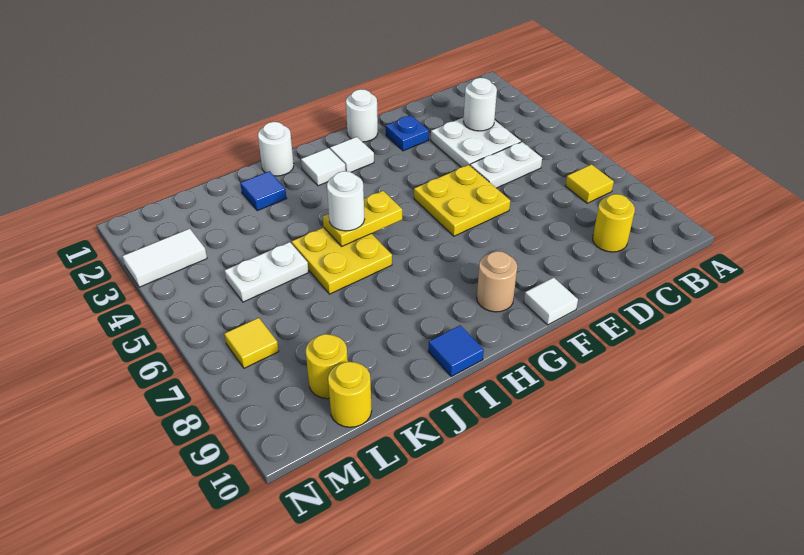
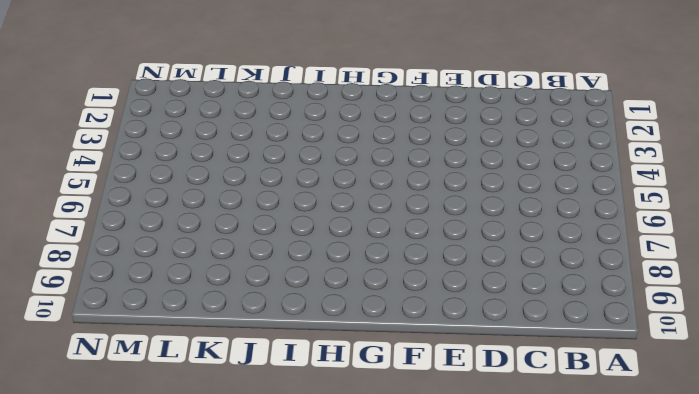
none -> yellow 1x1 tile [565,164,614,203]
none -> white 2x2 plate [431,117,521,167]
none -> white 1x2 plate [470,142,542,188]

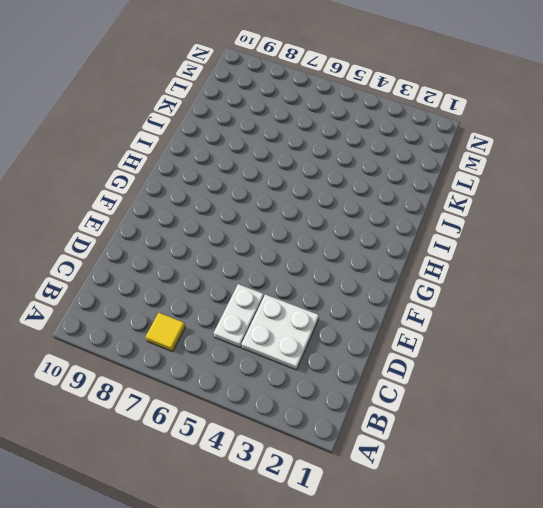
none -> yellow 1x1 round brick [593,194,635,252]
none -> blue 1x1 plate [386,115,429,151]
none -> yellow 2x2 plate [414,165,510,236]

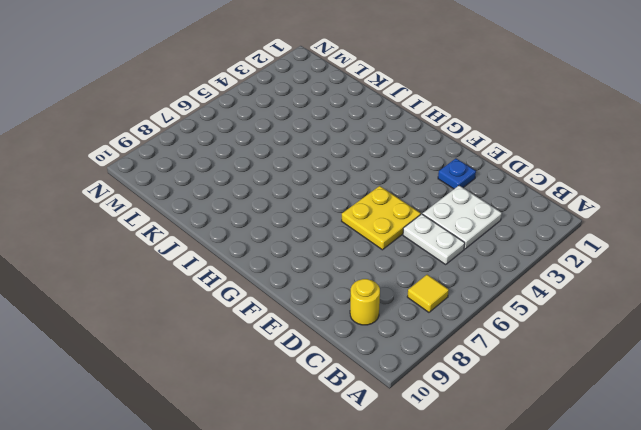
none -> white 1x1 round brick [346,89,378,142]
none -> white 1x1 tile [524,277,578,325]
none -> white 1x1 tile [330,137,374,172]

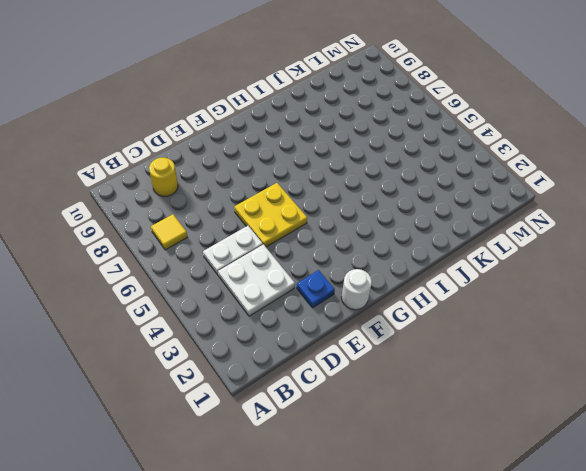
none -> white 1x1 tile [524,277,578,325]
none -> white 1x1 tile [330,137,374,172]
none -> tan 1x1 round brick [477,251,517,312]

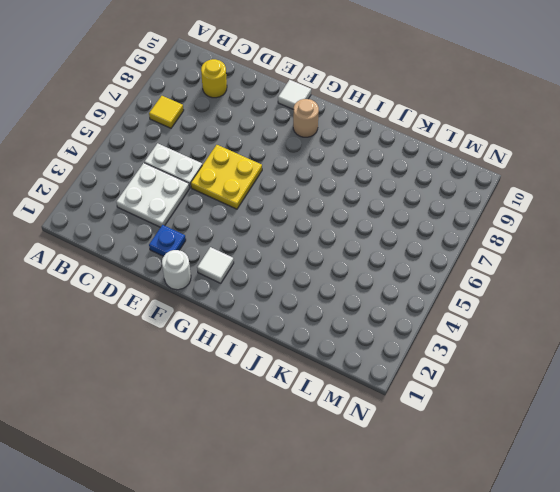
none -> white 1x1 tile [301,148,346,186]
none -> white 1x1 round brick [258,122,294,176]
none -> yellow 2x2 plate [292,227,392,294]

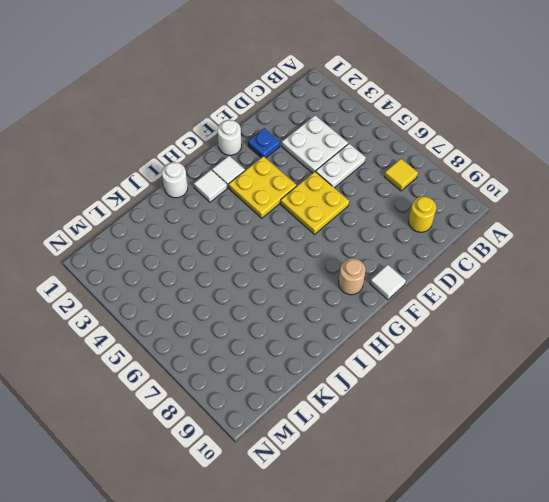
yellow 2x2 plate [229,156,297,218] -> yellow 2x2 plate moved to [292,227,392,294]
none -> blue 1x1 tile [428,325,484,376]
none -> blue 1x1 tile [240,171,287,211]
none -> white 1x2 plate [224,242,309,302]

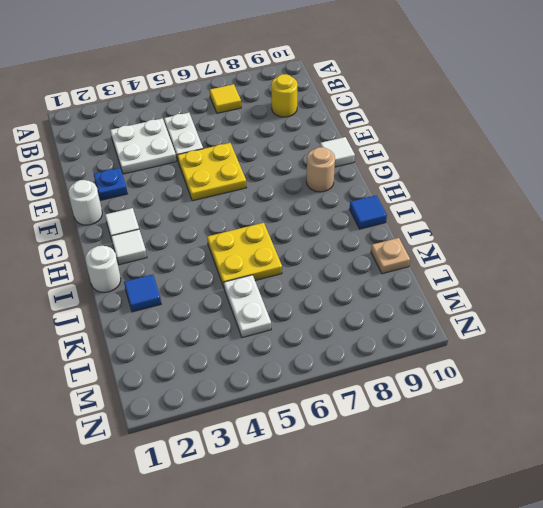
tan 1x1 plate [371,238,410,274] -> none
none -> yellow 1x1 round brick [306,334,348,399]
none -> yellow 1x1 round brick [328,362,372,427]
none -> white 1x2 tile [122,229,207,287]

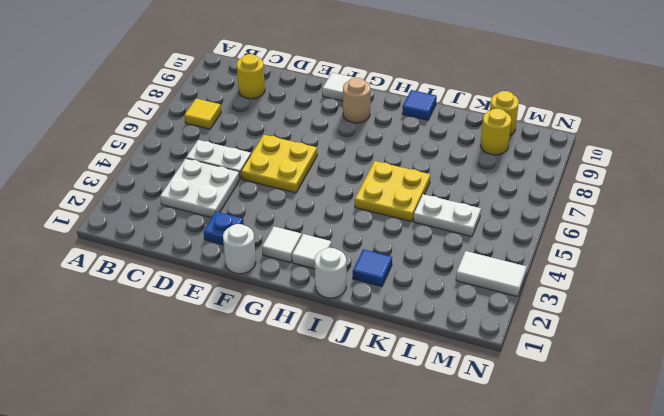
none -> yellow 1x1 tile [224,318,279,368]
none -> white 1x1 round brick [463,78,497,131]
none -> yellow 1x2 plate [323,191,402,246]

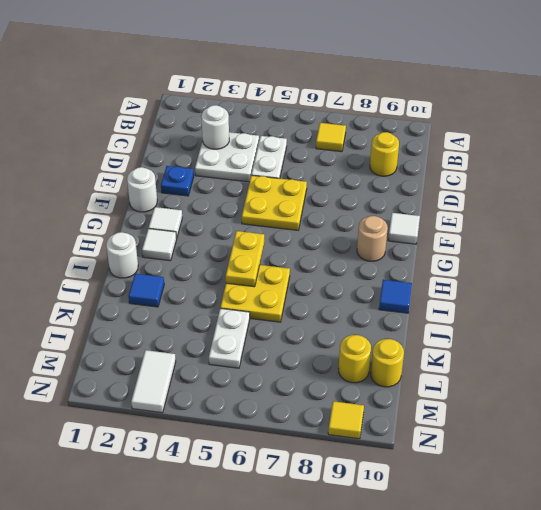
yellow 1x1 tile [328,401,364,439] -> yellow 1x1 tile moved to [224,318,279,368]
none -> white 1x1 round brick [327,171,365,231]

